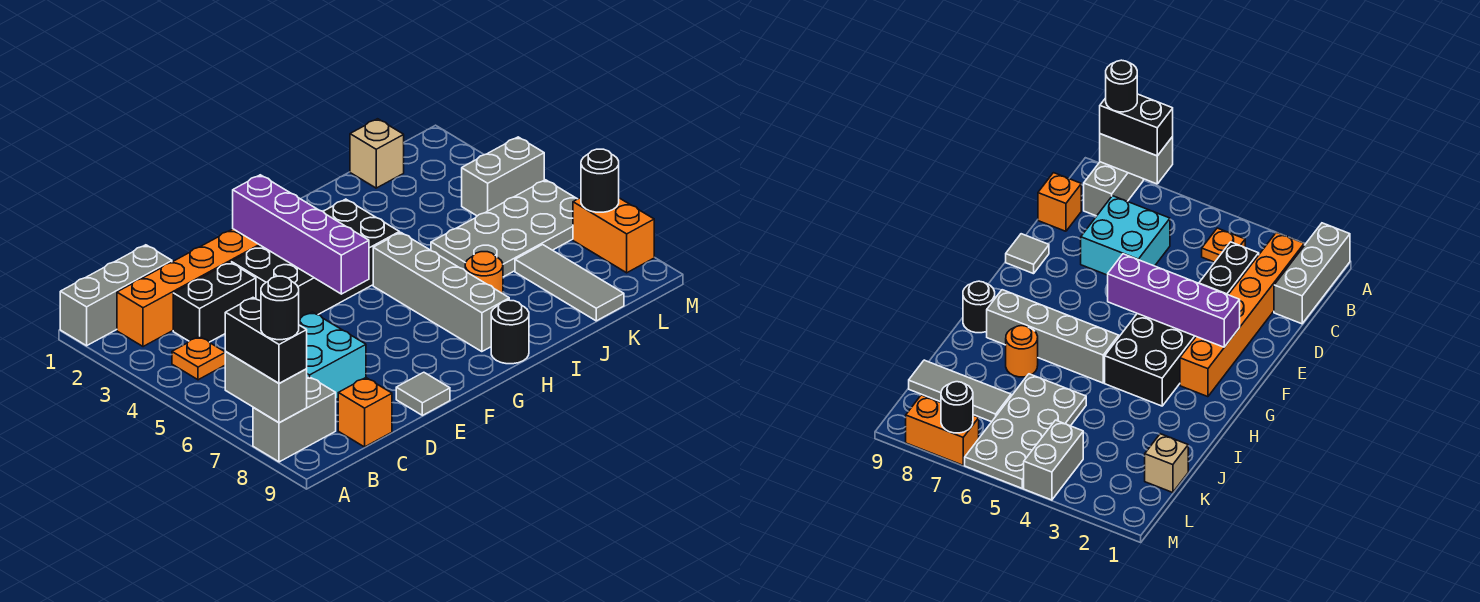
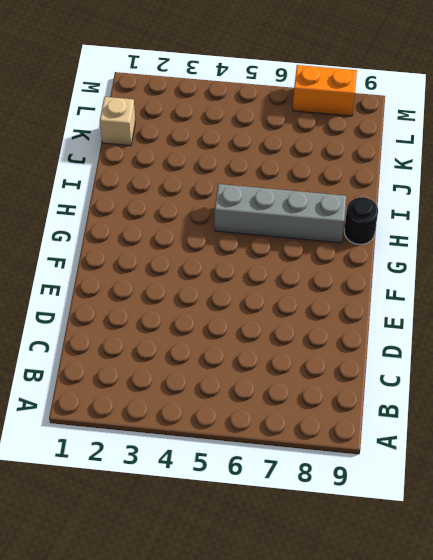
none -> grey 1x3 brick [60,245,172,346]
none -> grey 1x2 brick [253,377,336,462]
none -> orange 1x6 brick [117,229,260,347]

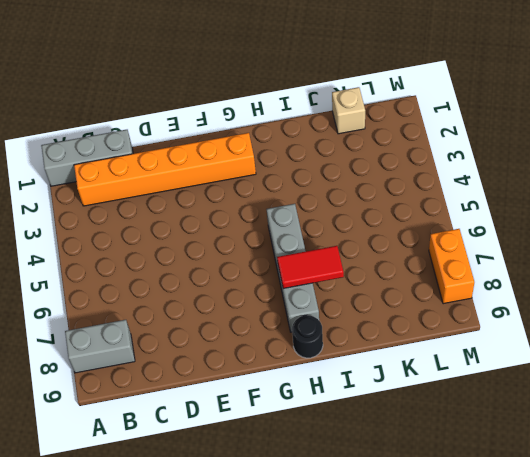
red 1x2 tile [277,246,344,289] -> none
none -> orange 1x1 plate [172,336,225,380]
none -> black 1x2 brick [173,262,256,342]
none -> cyan 2x2 brick [299,312,366,399]

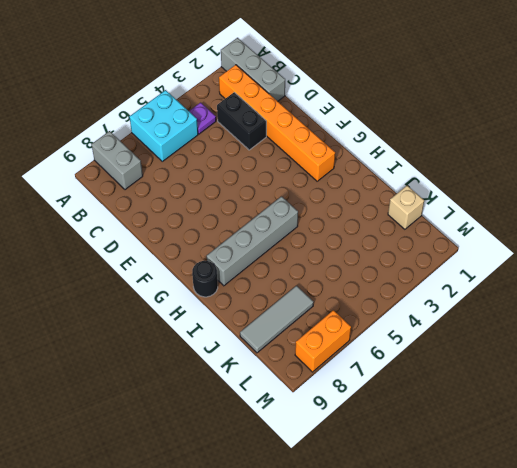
cyan 2x2 brick [130,90,198,161] -> cyan 2x2 brick moved to [299,312,366,399]
purple 1x1 plate [189,103,216,134] -> orange 1x1 plate [172,336,225,380]
none -> orange 1x1 brick [338,378,392,447]
none -> black 2x4 brick [231,199,399,319]
none -> grey 1x1 tile [396,372,450,415]

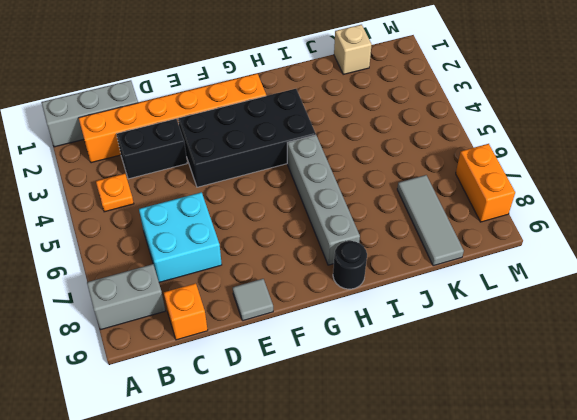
none -> orange 1x1 round brick [465,252,503,294]
none -> grey 2x4 plate [431,180,577,277]
none -> grey 1x2 brick [462,137,544,216]

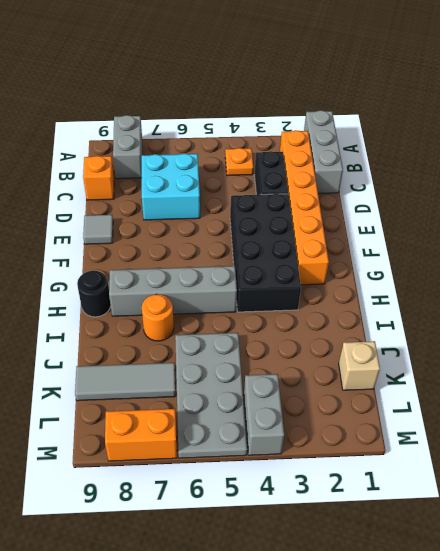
none -> grey 1x2 brick [225,352,307,423]
none -> purple 1x4 brick [233,175,369,294]
none -> black 1x1 round brick [581,149,619,212]

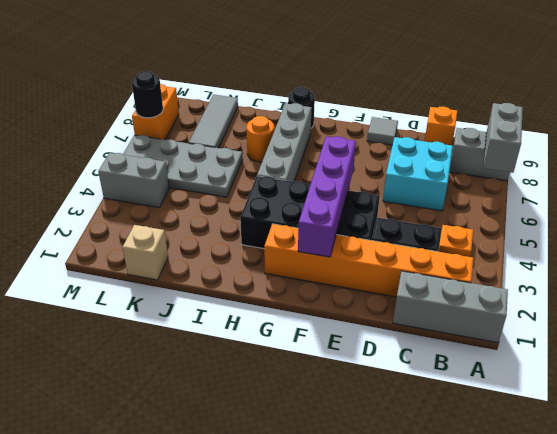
none -> black 1x2 brick [225,298,307,383]
none -> black 1x1 round brick [261,276,299,340]

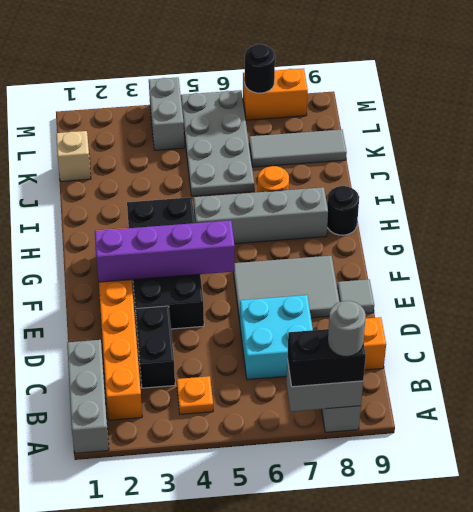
grey 1x1 round brick [328,301,366,356] -> black 1x1 round brick [261,276,299,340]
grey 2x3 tile [233,256,339,322] -> none

